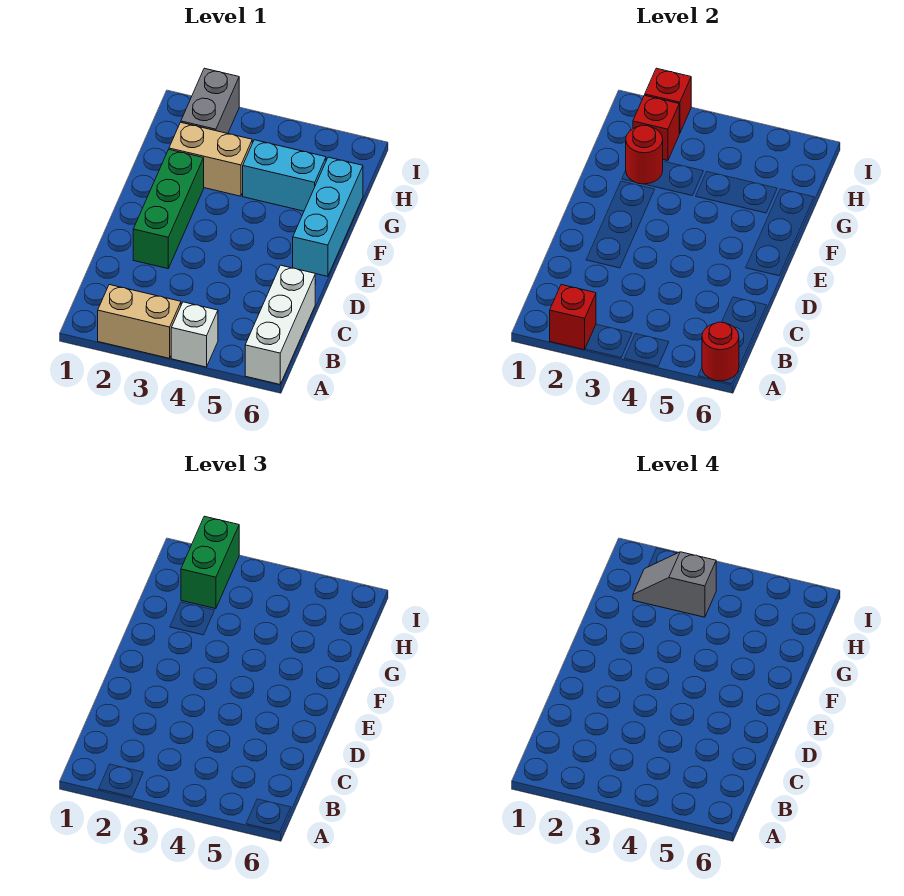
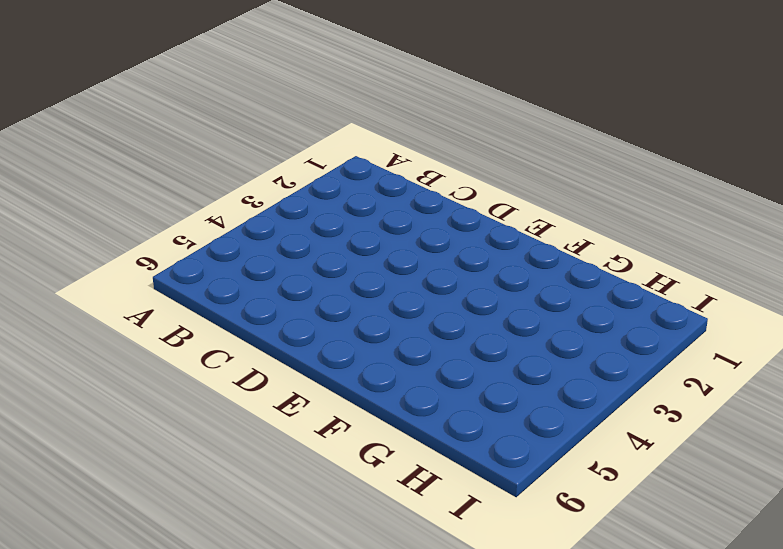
none -> tan 1x2 brick [98,285,181,358]
none -> white 1x1 brick [171,302,218,367]
none -> white 1x3 brick [245,265,315,384]

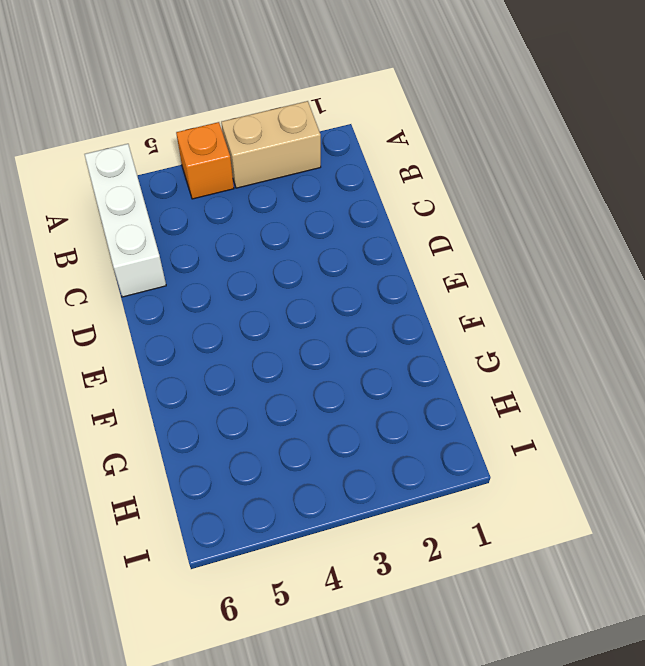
orange 1x1 brick [176,122,234,199] -> white 1x1 brick [171,302,218,367]
none -> green 1x3 brick [133,150,204,269]
none -> cyan 1x3 brick [293,157,363,276]
none -> tan 1x2 brick [169,122,252,196]

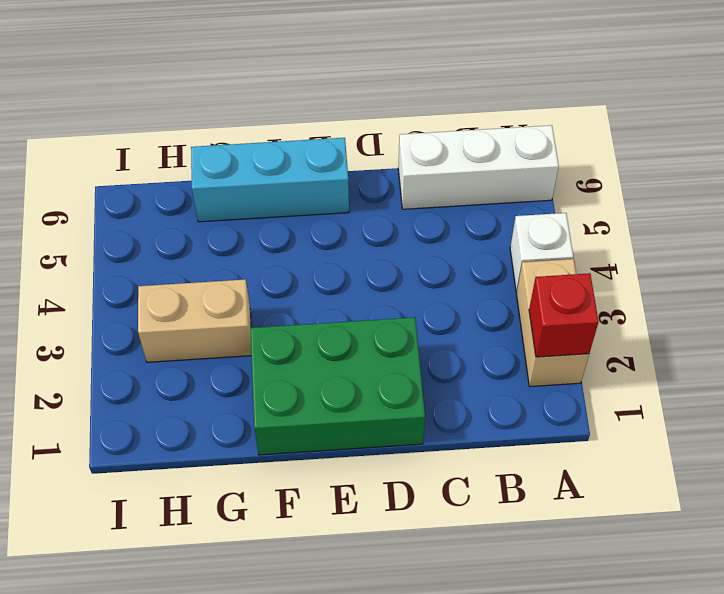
green 2x3 brick [250,317,425,455] -> green 1x3 brick [133,150,204,269]
tan 1x2 brick [138,279,251,362] -> tan 1x2 brick turned to [169,122,252,196]
none -> cyan 1x2 brick [243,140,326,211]
none -> grey 1x2 brick [181,68,239,133]
none -> red 1x1 round brick [702,322,739,381]

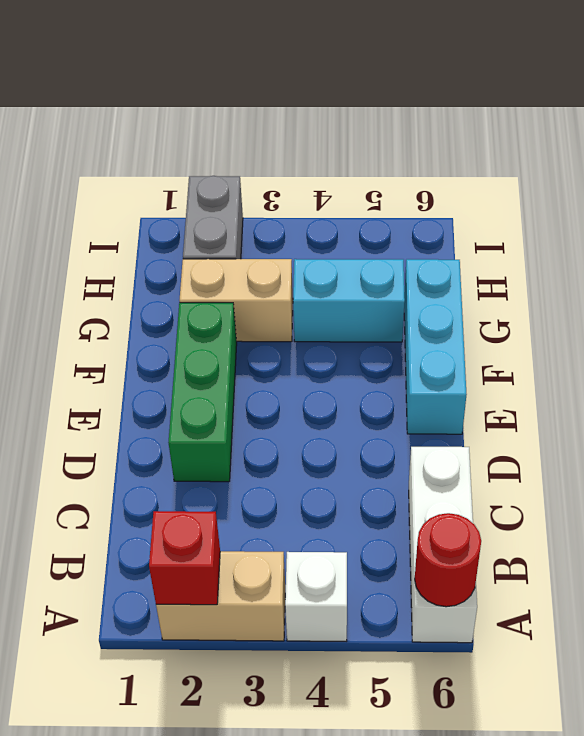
none -> red 1x1 round brick [626,125,663,184]
none -> red 1x1 brick [633,95,679,161]
none -> red 1x1 brick [645,68,691,134]

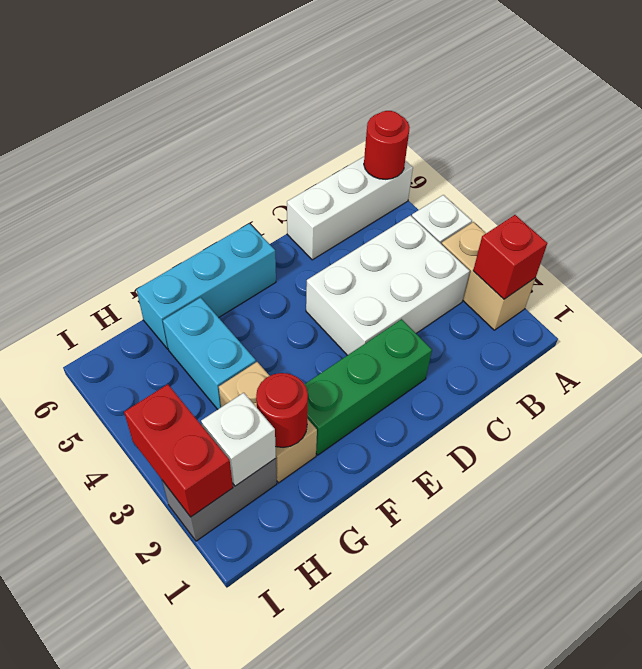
white 2x3 brick [306,215,470,355] -> none
white 1x1 brick [201,393,276,486] -> red 1x1 brick [633,95,679,161]
red 1x2 brick [124,384,233,517] -> red 1x1 brick [645,68,691,134]
none -> green 1x2 brick [181,516,239,609]
none -> grey 1x2 slope [633,552,716,617]

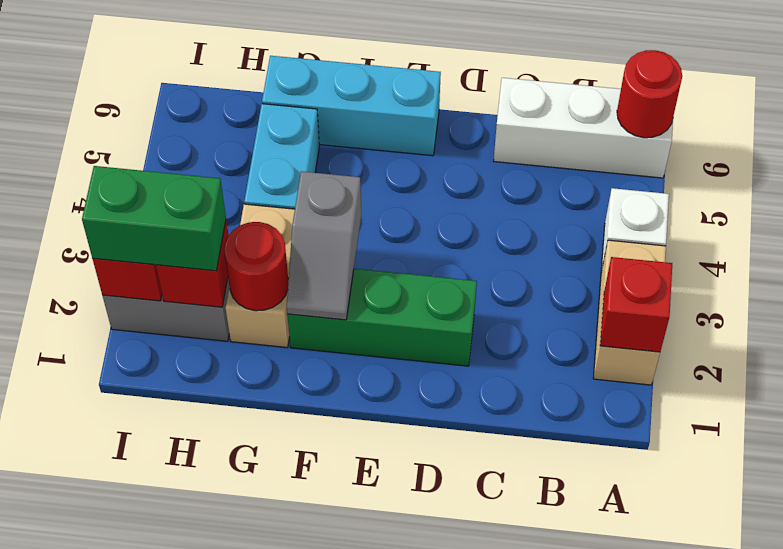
grey 1x2 slope [287,171,361,320] -> grey 1x2 slope moved to [633,552,716,617]

